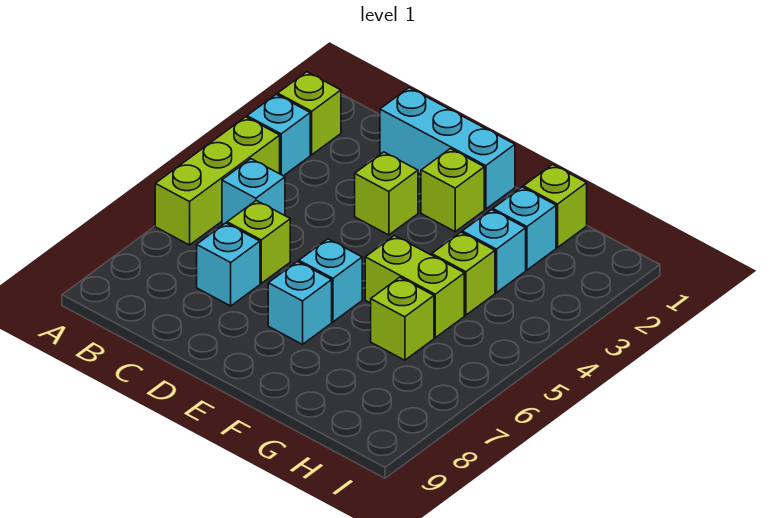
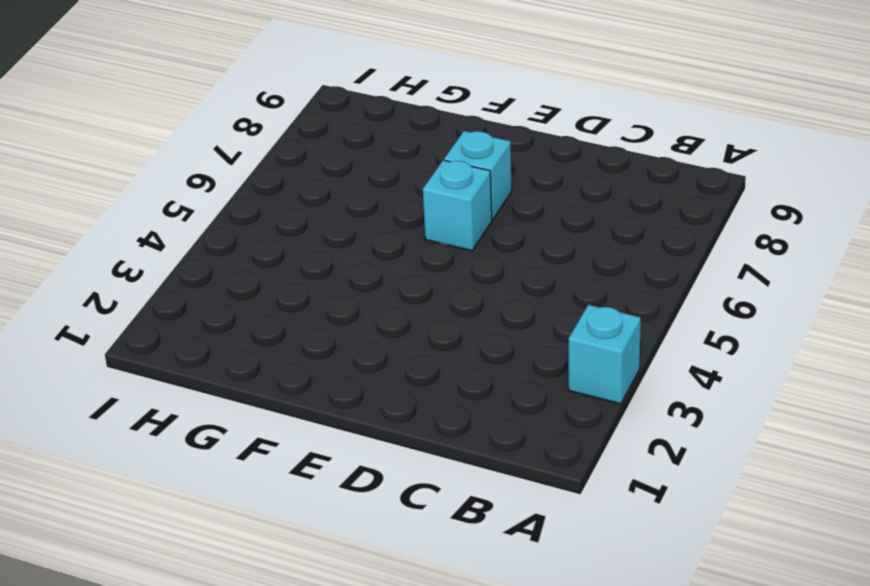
none -> lime 1x1 brick [278,72,341,155]
none -> lime 1x3 brick [155,117,280,245]
none -> cyan 1x1 brick [222,159,285,224]

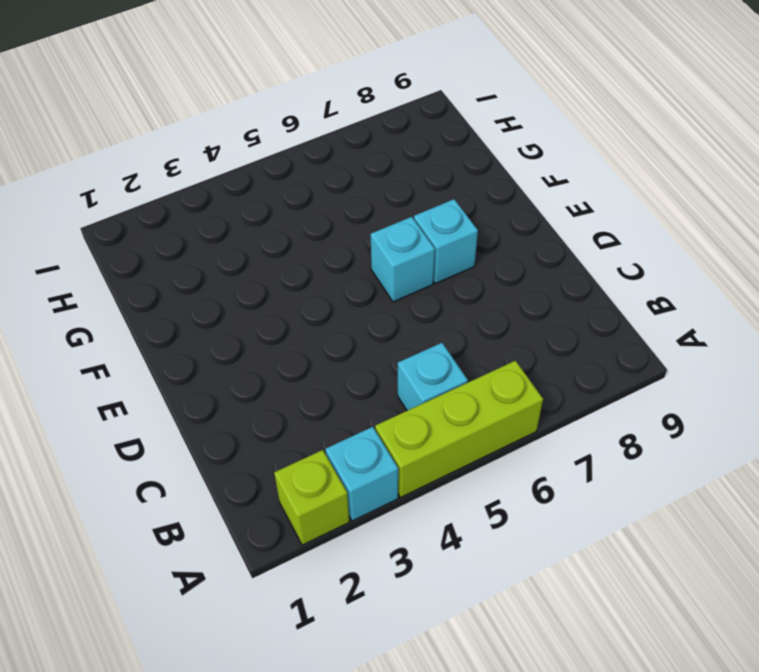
none -> cyan 1x3 brick [380,88,515,209]
none -> lime 1x1 brick [227,200,290,283]
none -> cyan 1x1 brick [197,223,260,306]

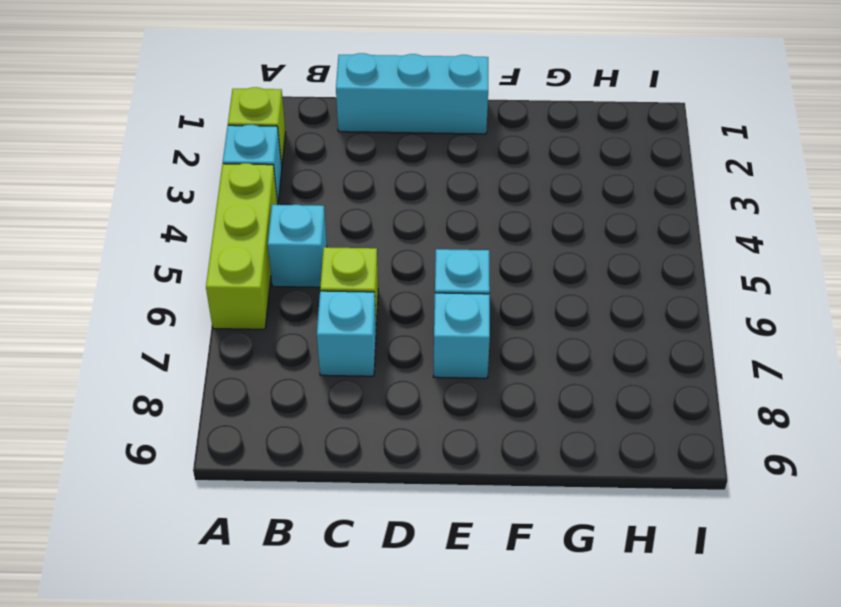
none -> lime 1x1 brick [355,152,418,235]
none -> lime 1x1 brick [421,149,484,231]
none -> lime 1x2 brick [365,236,464,338]

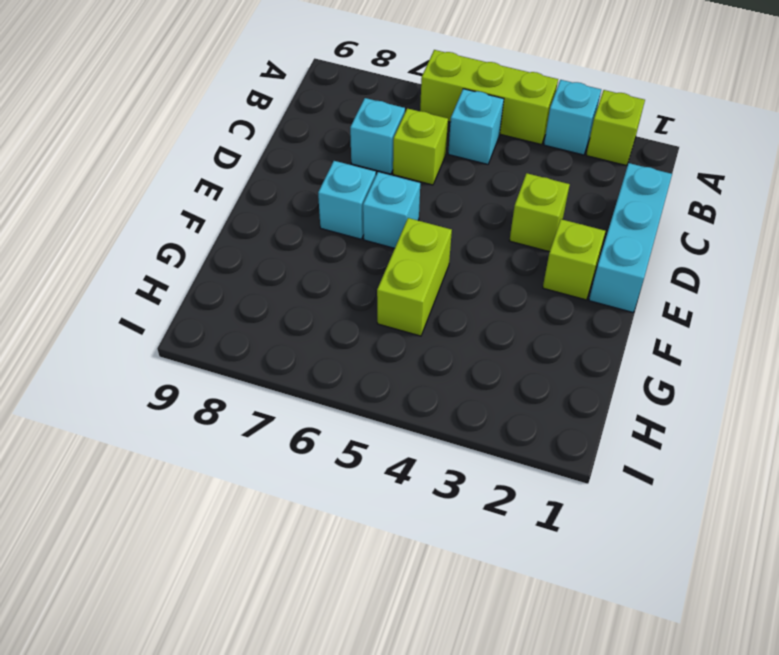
none -> lime 1x1 brick [523,165,587,247]
none -> cyan 1x1 brick [493,187,556,270]
none -> cyan 1x1 brick [462,210,526,293]

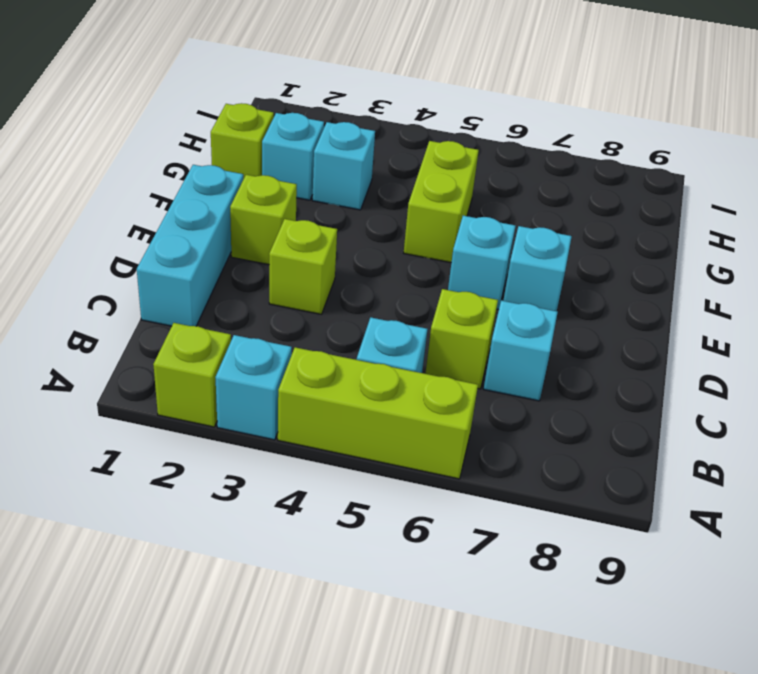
none -> lime 1x1 brick [432,232,495,315]
none -> lime 1x1 brick [371,277,434,360]

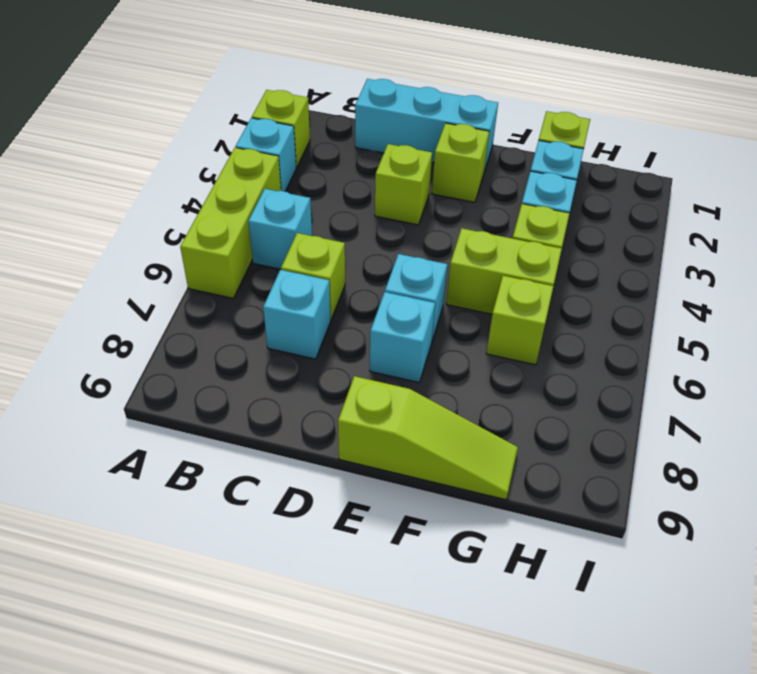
lime 1x3 slope [338,376,518,500] -> none

